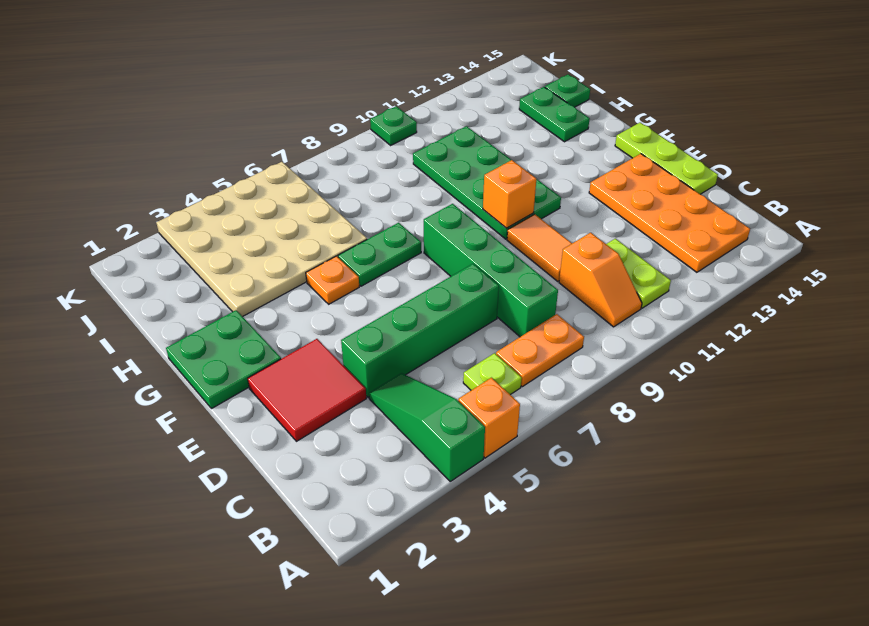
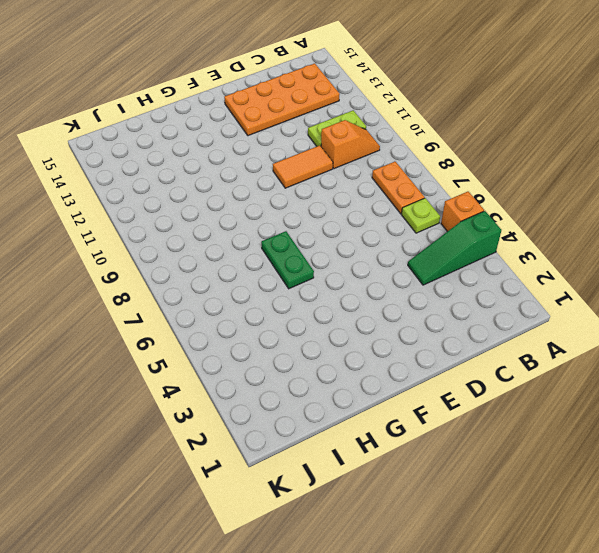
none -> green 1x4 brick [424,204,558,337]
none -> red 2x2 tile [248,339,366,441]
none -> green 1x4 brick [341,264,499,398]

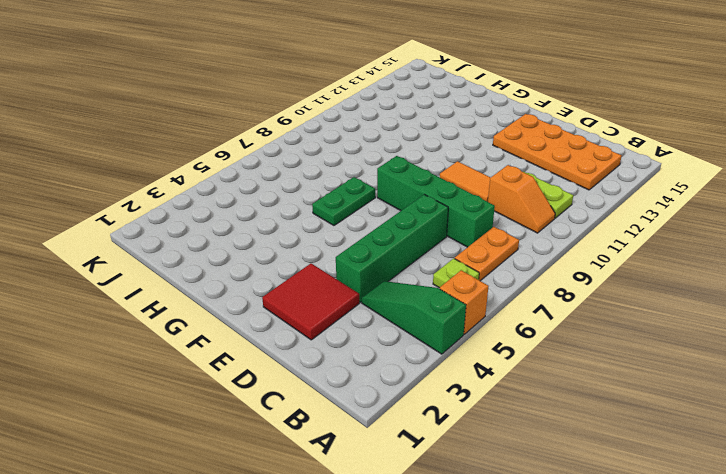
none -> lime 1x3 plate [615,123,718,194]
none -> green 2x2 plate [166,310,281,409]
none -> green 2x4 plate [413,126,561,239]

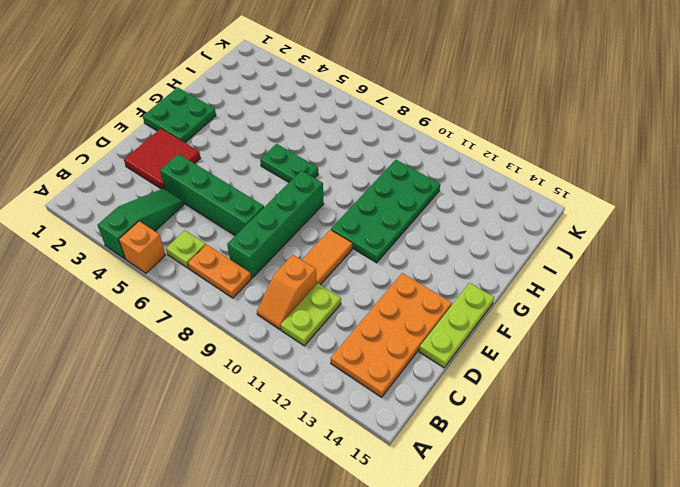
none -> orange 1x1 plate [306,256,359,304]
none -> tan 4x4 plate [156,162,367,317]
none -> green 1x2 plate [519,87,590,142]

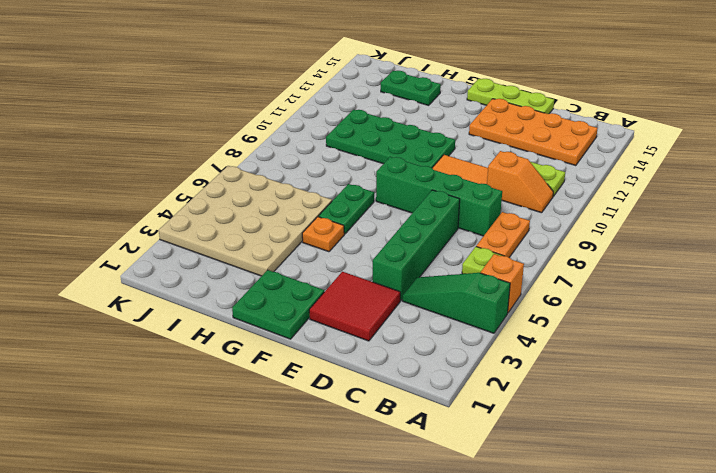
none -> green 1x1 plate [545,74,590,107]
none -> green 1x1 plate [370,106,417,145]
none -> orange 1x1 brick [483,160,536,228]

